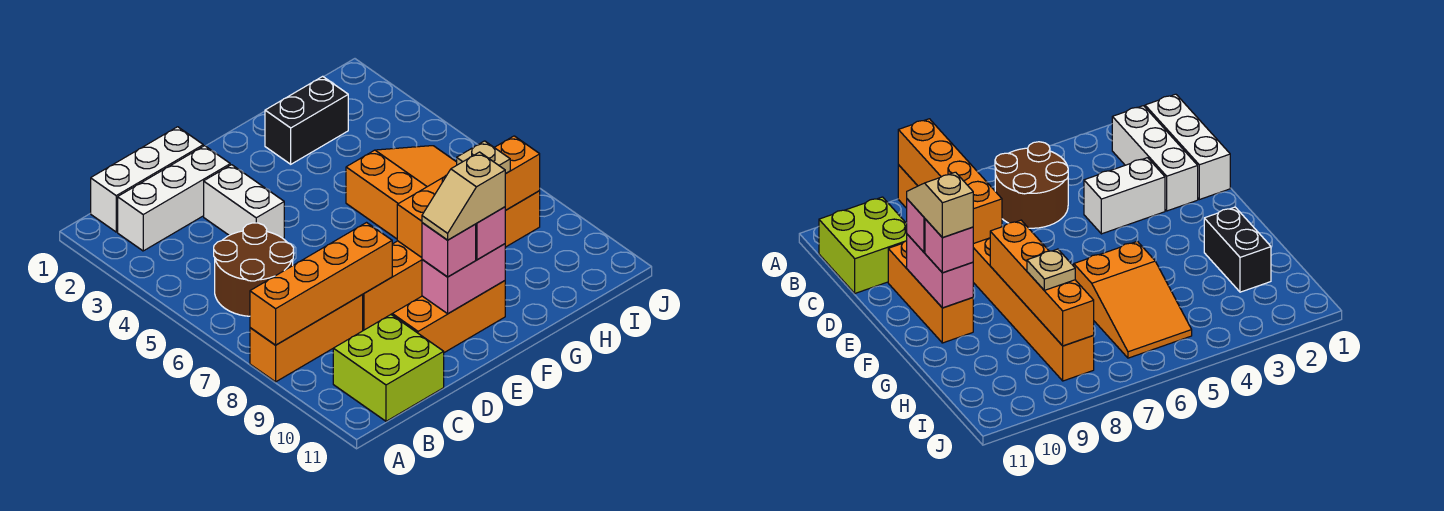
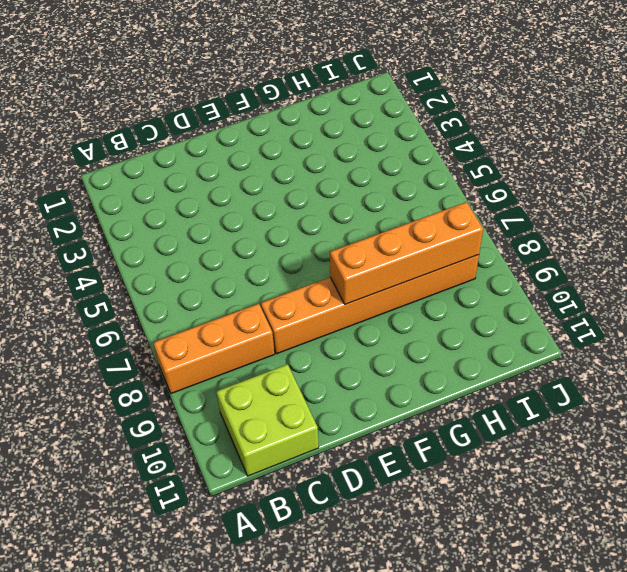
none -> white 1x3 brick [91,127,203,232]
none -> white 1x3 brick [118,146,230,251]
none -> brown 2x2 round brick [214,223,294,316]

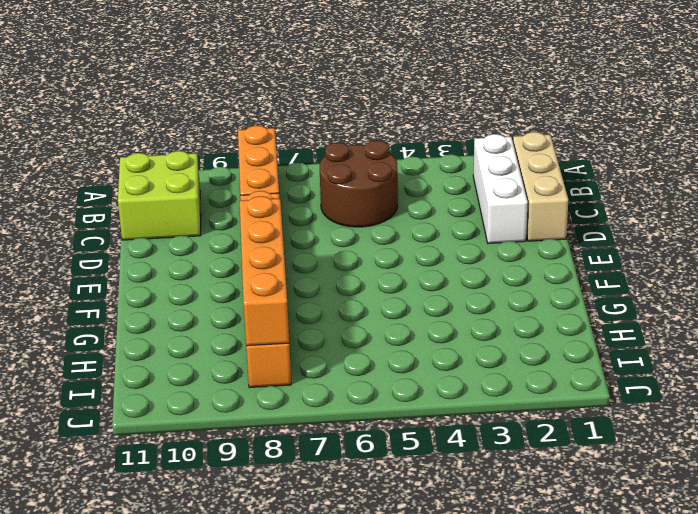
tan 1x3 brick [513,132,568,241] -> white 1x3 brick [91,127,203,232]
none -> white 1x2 brick [204,165,284,238]
none -> orange 1x3 brick [392,281,505,353]
none -> black 1x2 brick [265,76,348,164]

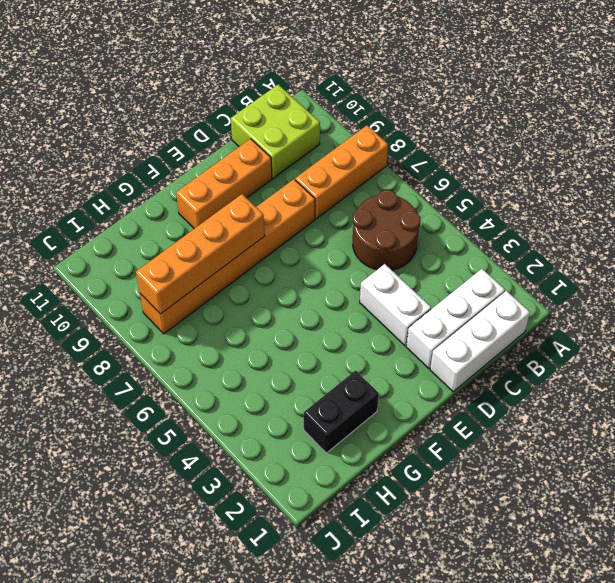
none -> orange 2x3 slope [346,146,457,239]
none -> orange 1x4 brick [250,223,392,345]
none -> pink 1x2 brick [422,244,505,314]

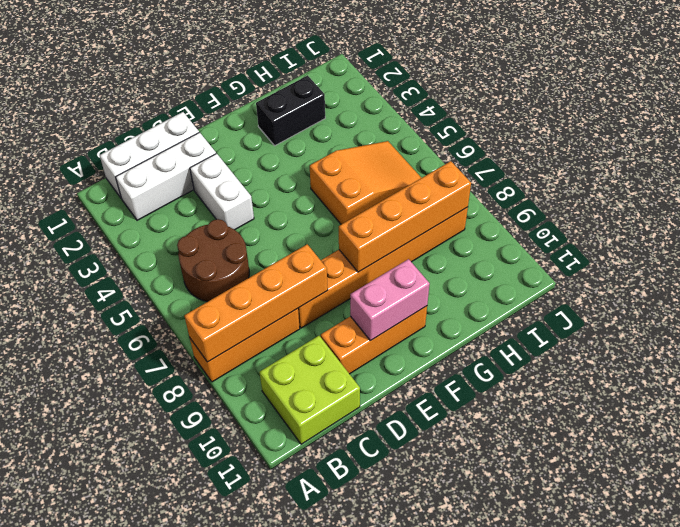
none -> pink 1x1 brick [422,223,476,277]
none -> pink 1x1 brick [476,207,506,260]
none -> tan 1x1 plate [457,141,510,174]

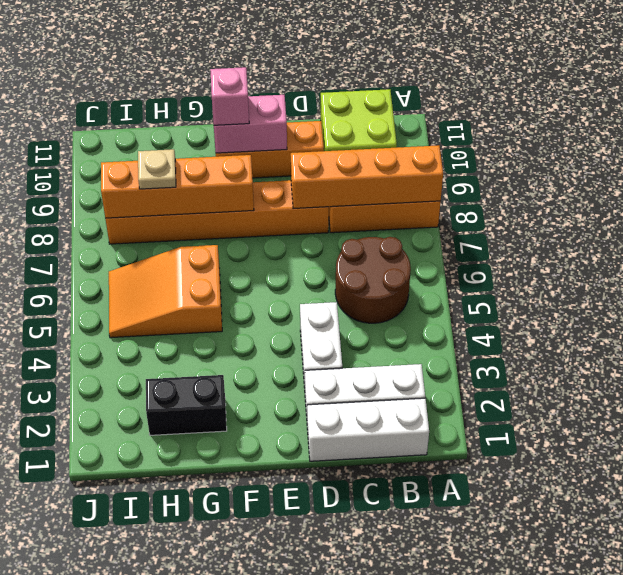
none -> pink 1x1 brick [422,223,476,277]
none -> tan 1x2 slope [422,152,505,240]

